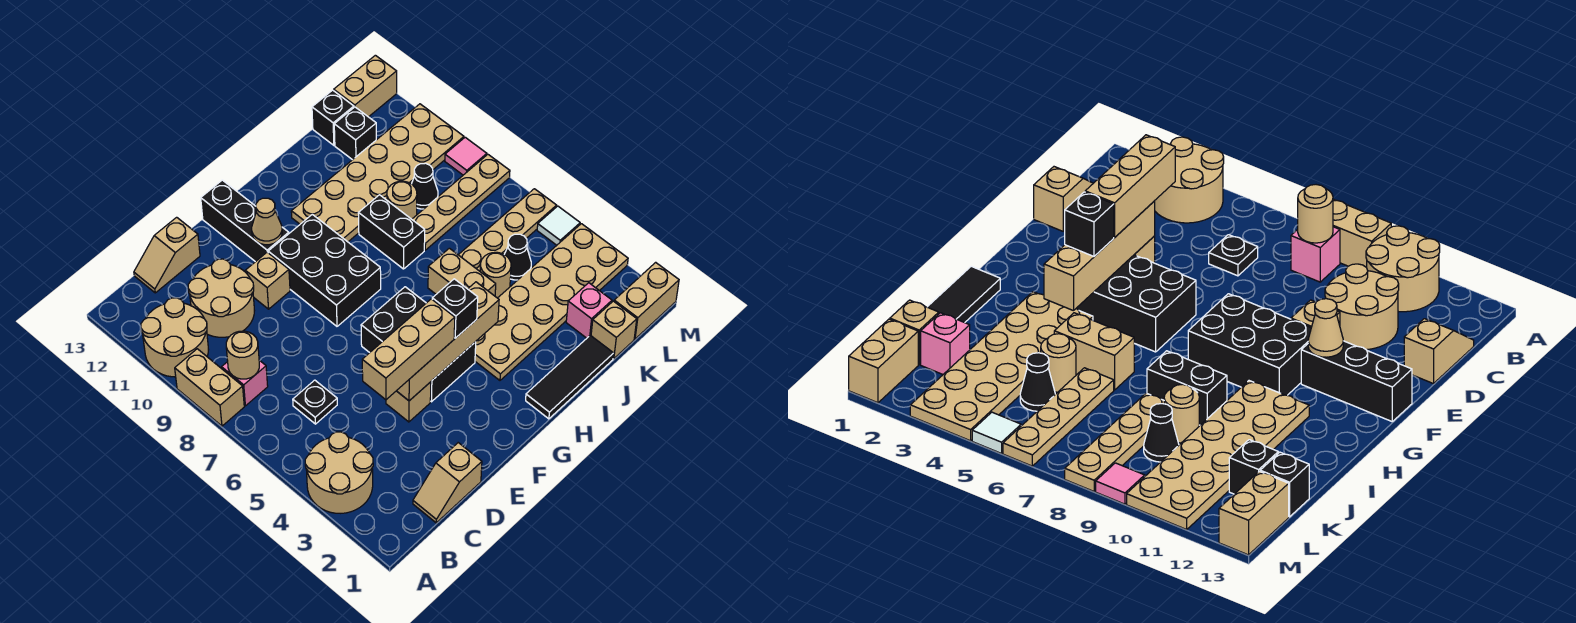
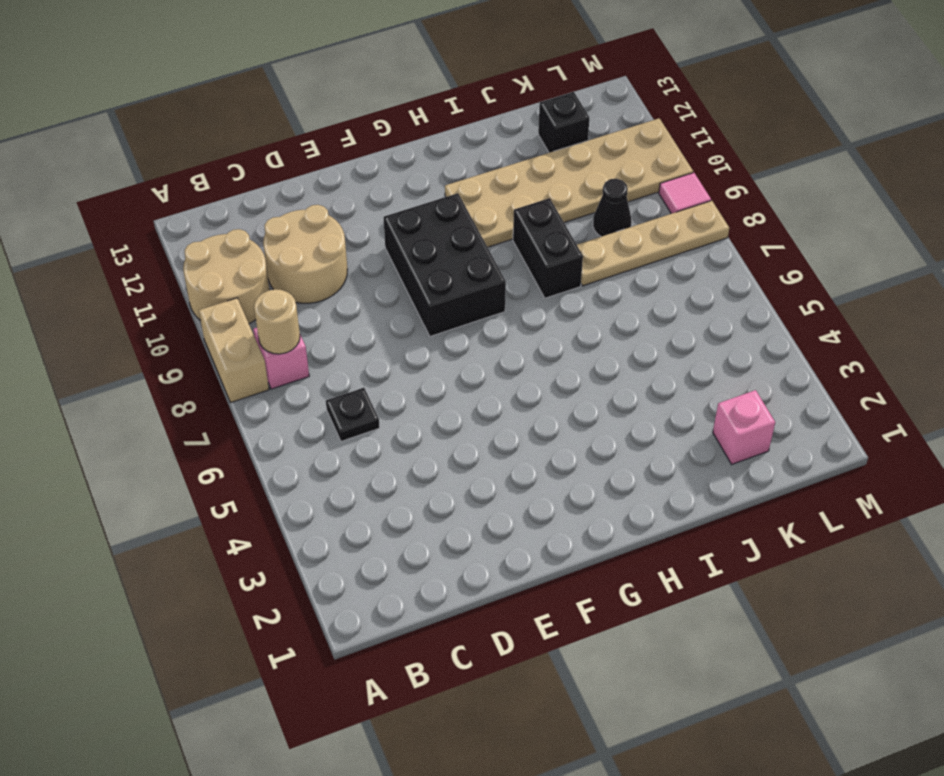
none -> tan 2x2 round brick [305,432,373,513]
none -> tan 1x2 slope [413,443,482,523]
none -> tan 1x2 slope [134,217,200,293]
none -> tan 1x1 brick [386,382,431,422]

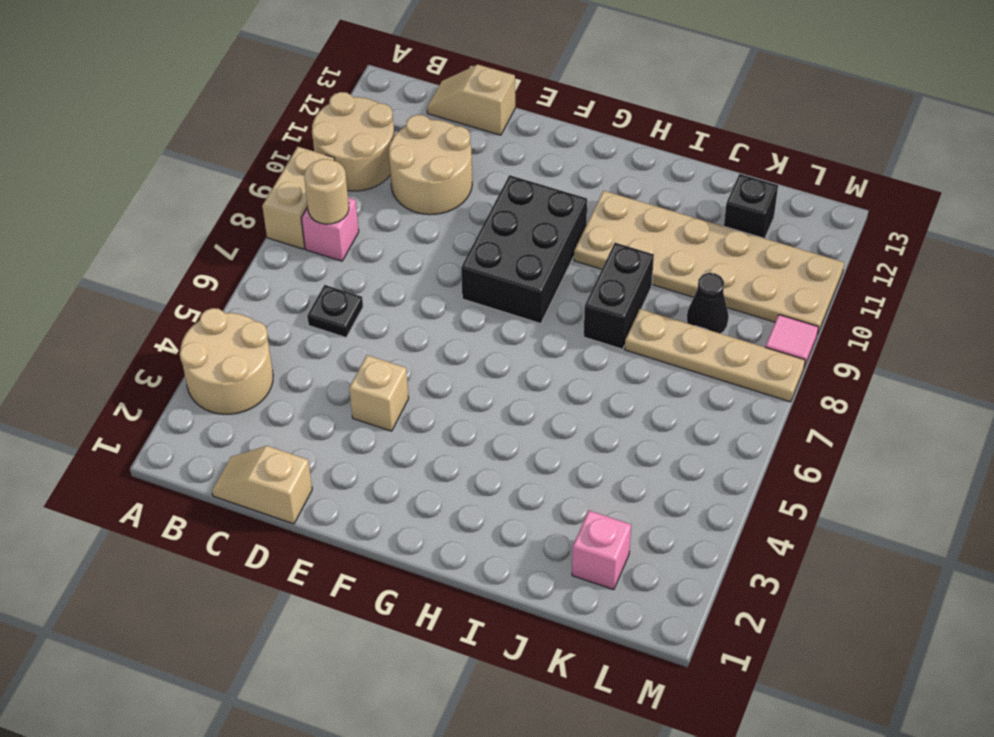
none -> tan 1x1 brick [245,252,290,309]
none -> black 2x3 brick [361,287,476,402]
none -> black 1x3 brick [201,180,289,262]
none -> black 1x3 tile [526,335,614,419]

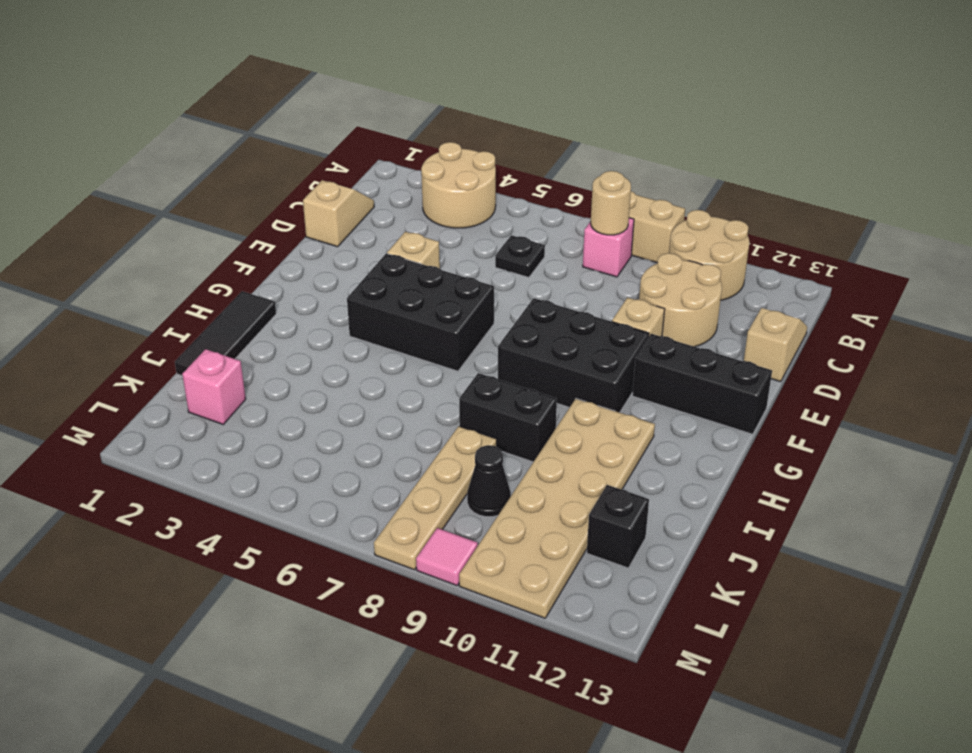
none -> tan 2x6 plate [475,224,628,380]
none -> tan 1x2 brick [428,248,496,296]
none -> tan 1x1 round brick [480,252,511,298]
none -> tan 1x4 plate [459,189,557,271]

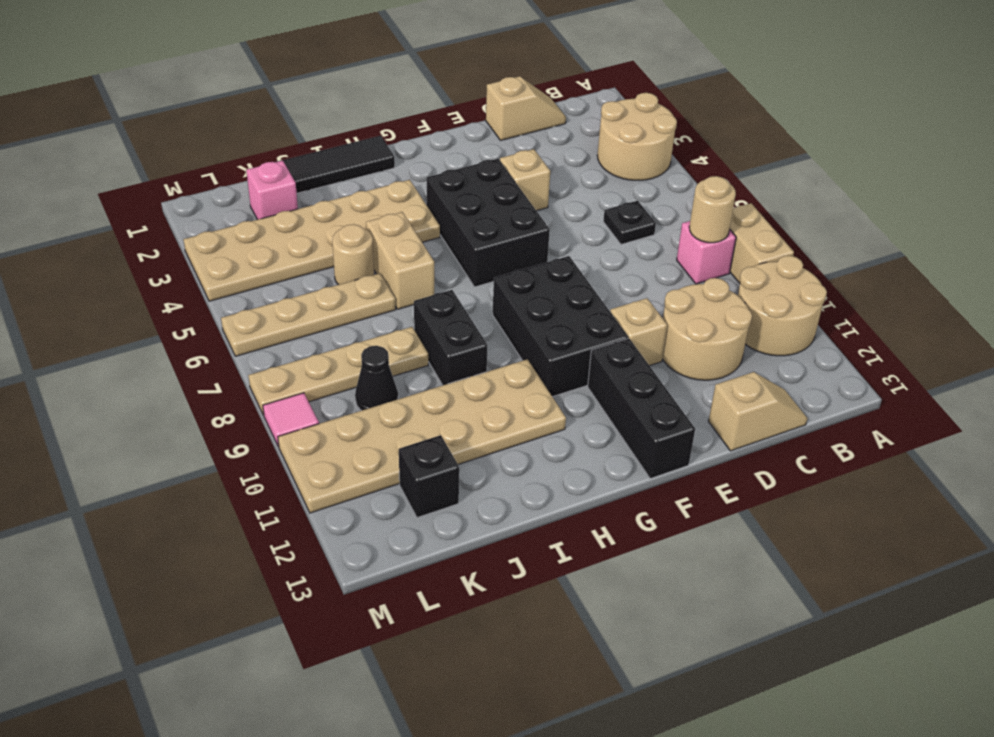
none -> tan 1x1 round brick [387,181,417,219]
none -> tan 1x1 brick [591,301,637,359]
none -> black 1x1 cone [504,234,531,280]
none -> black 1x1 brick [312,90,354,145]

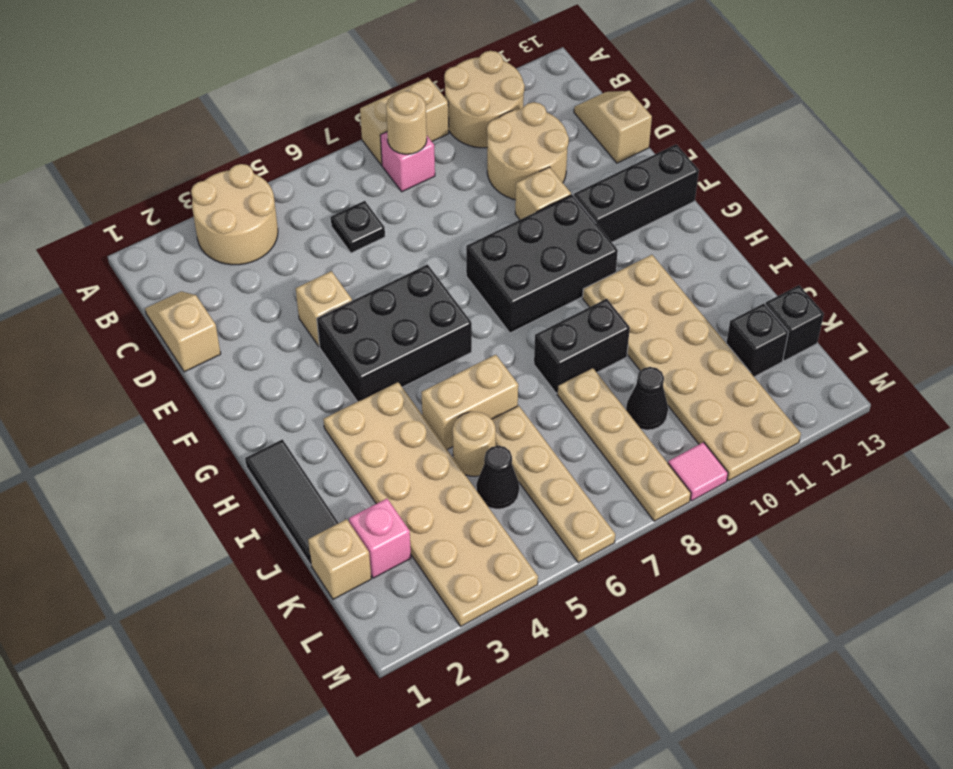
none -> tan 1x1 round brick [387,181,417,219]
none -> tan 1x2 brick [614,262,679,339]
none -> tan 1x2 brick [334,55,397,117]
none -> white 1x1 tile [537,206,580,245]

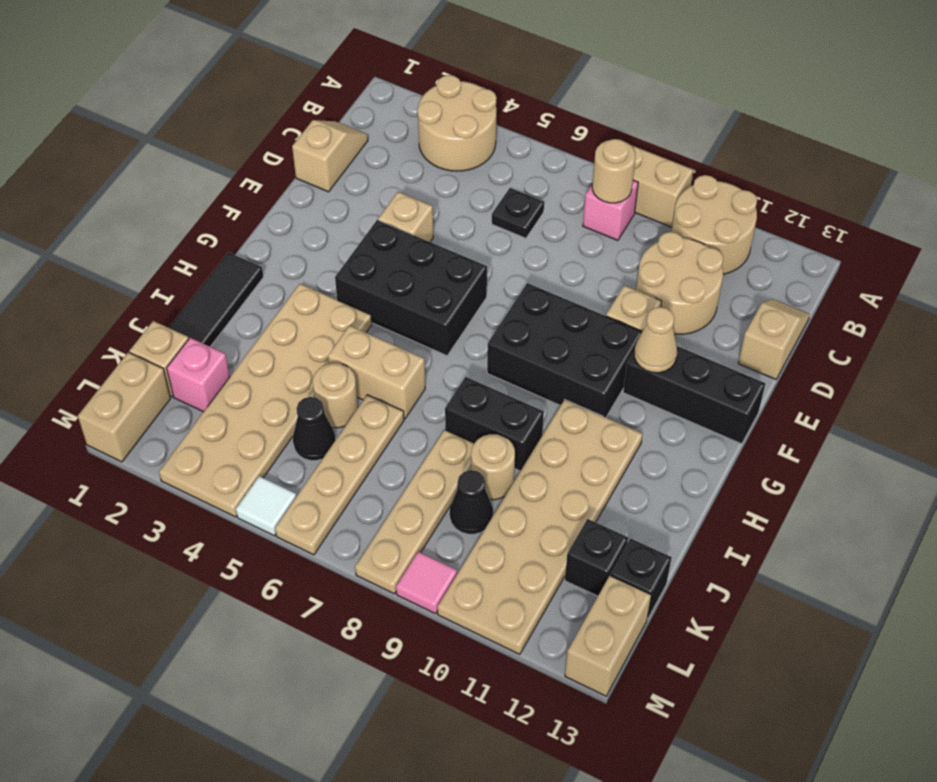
none -> tan 1x4 brick [397,282,499,401]
none -> tan 1x3 brick [362,299,455,400]
none -> black 1x1 brick [432,279,478,338]

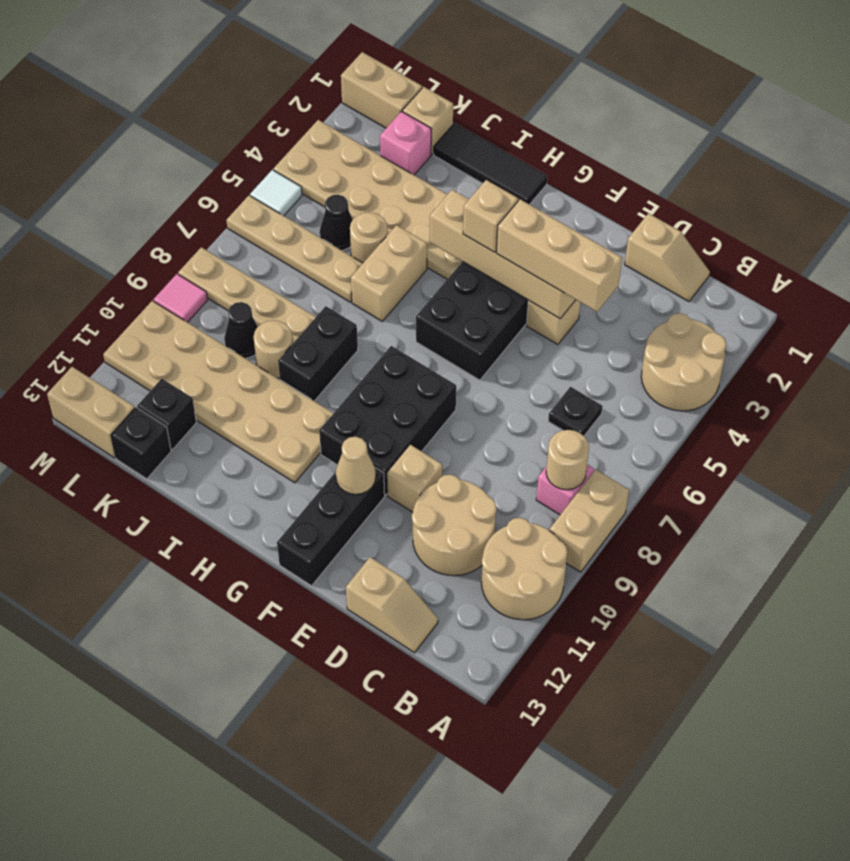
tan 1x1 brick [463,180,518,252] -> black 1x1 brick [432,279,478,338]

